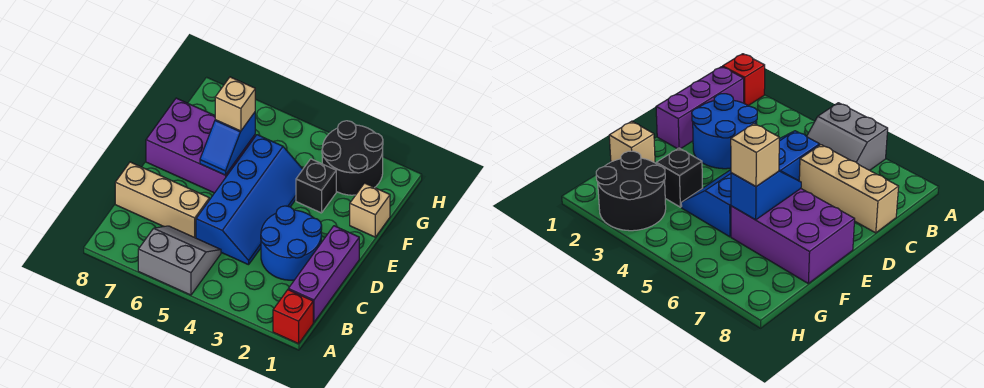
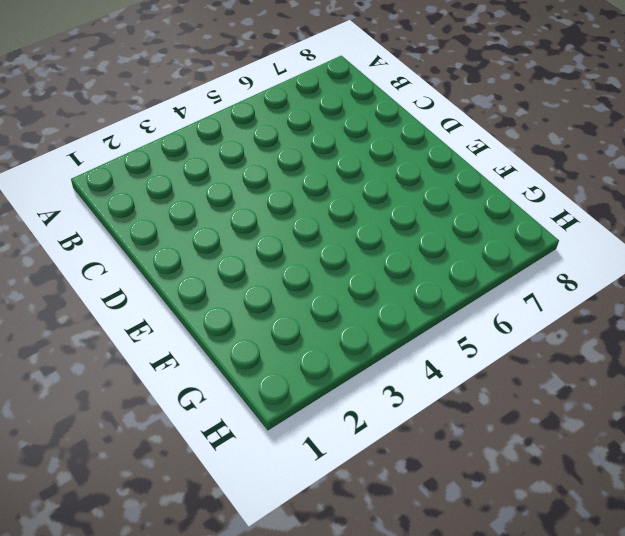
none -> red 1x1 brick [273,290,313,344]
none -> grey 2x2 slope [138,226,221,295]
none -> purple 1x3 brick [288,226,359,322]

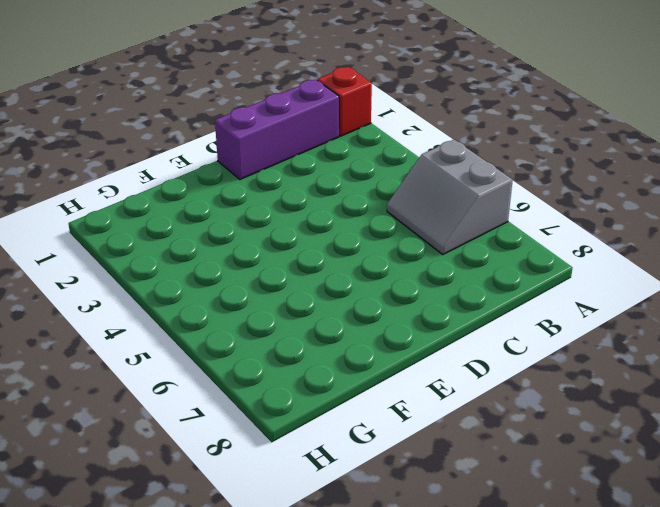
none -> blue 2x2 round brick [261,206,322,280]
none -> blue 2x4 slope [196,135,303,265]
none -> tan 1x3 brick [115,162,209,238]

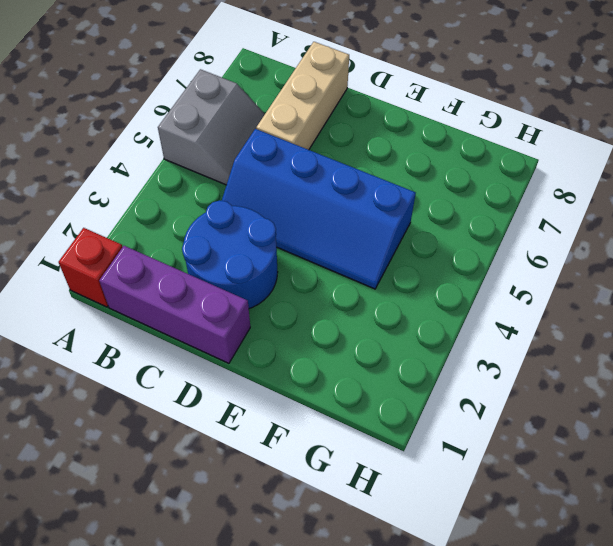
none -> purple 2x3 brick [146,98,255,193]
none -> tan 1x1 brick [350,183,390,237]
none -> black 1x1 brick [296,159,336,213]

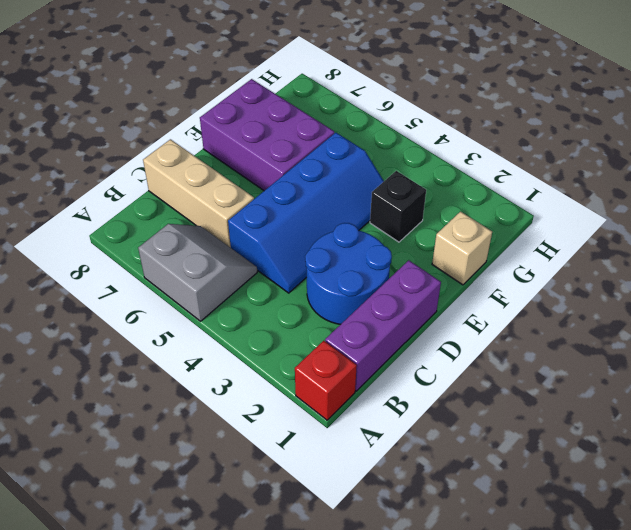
none -> black 2x2 round brick [322,121,383,195]
none -> blue 1x2 slope [200,112,255,175]
none -> tan 1x1 brick [215,77,255,131]

